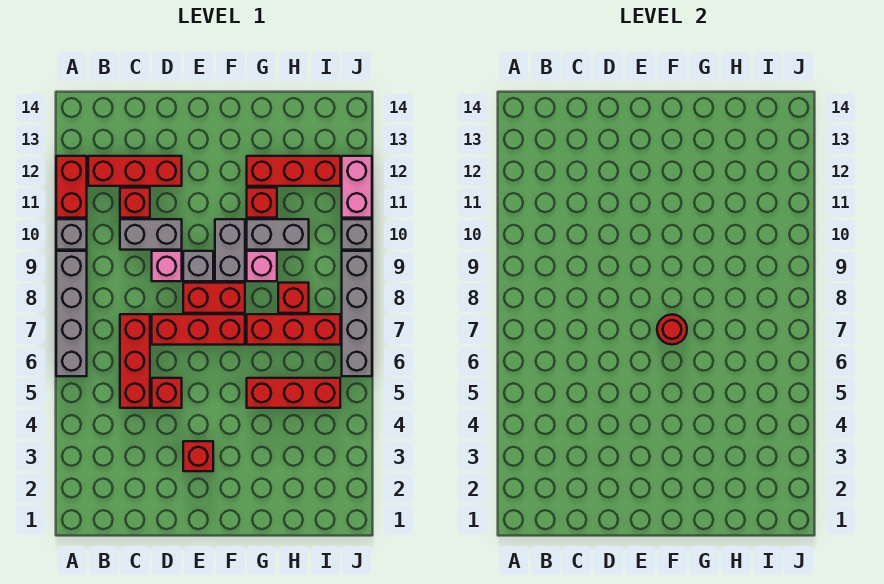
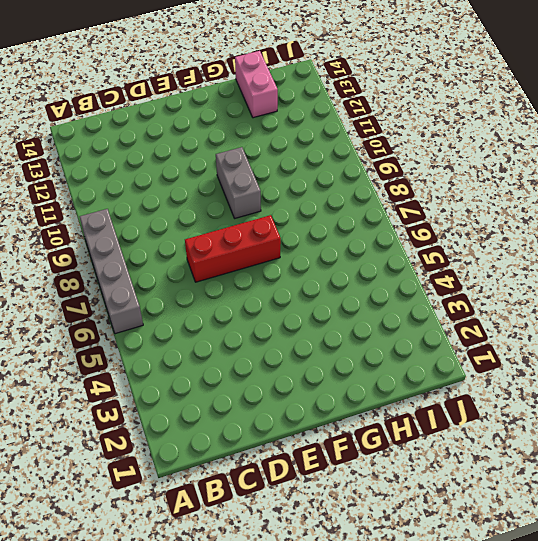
pink 1x2 brick [235,51,278,118] -> pink 1x2 brick moved to [342,156,372,218]
none -> grey 1x1 brick [56,219,87,250]
none -> red 1x2 brick [56,156,87,218]
none -> red 1x3 brick [88,156,182,186]

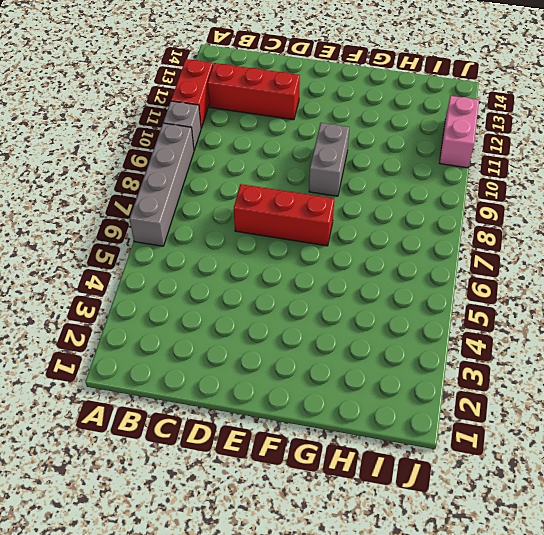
none -> red 1x3 brick [120,314,150,408]
none -> grey 1x2 brick [120,219,182,250]
none -> red 1x1 brick [120,188,150,218]

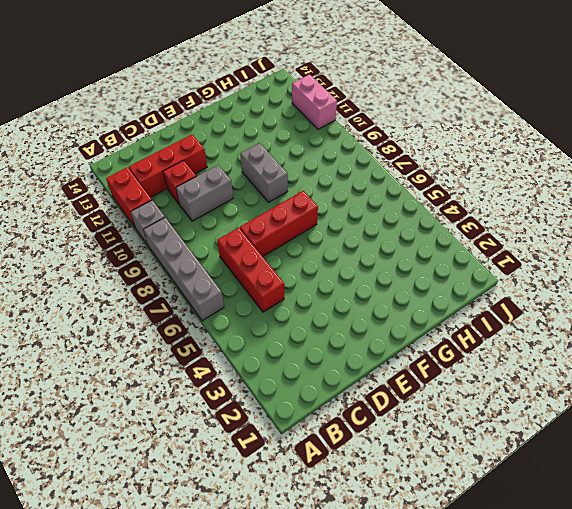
none -> red 1x1 brick [152,378,182,408]
none -> pink 1x1 brick [152,251,182,281]
none -> red 1x1 brick [183,441,213,471]

